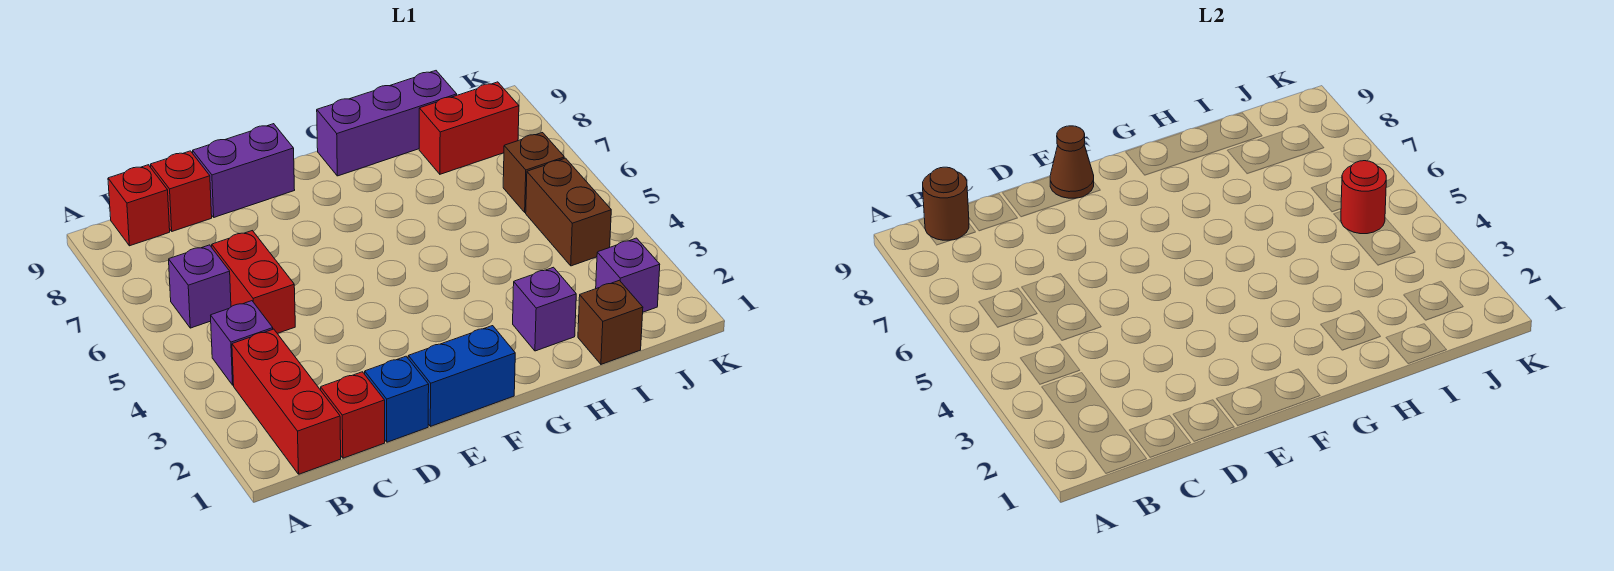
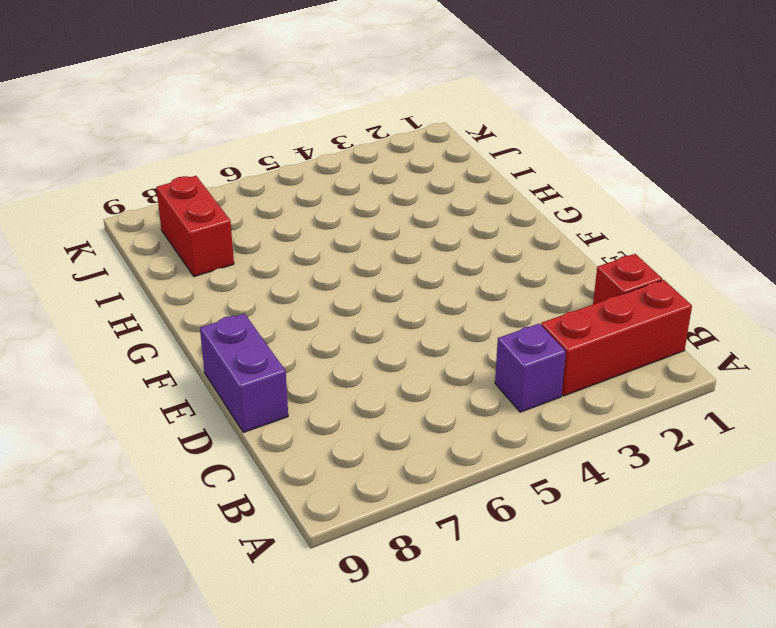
none -> purple 1x1 brick [169,245,231,328]
none -> red 1x1 brick [108,165,170,246]
none -> red 1x2 brick [212,231,295,333]

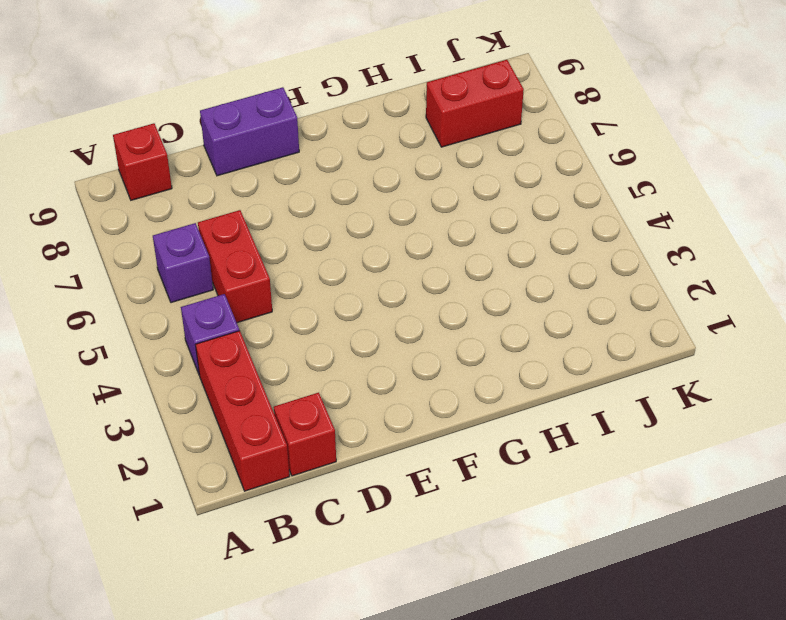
none -> red 1x1 brick [151,151,212,231]
none -> blue 1x1 brick [365,356,429,442]
none -> blue 1x2 brick [408,326,515,426]

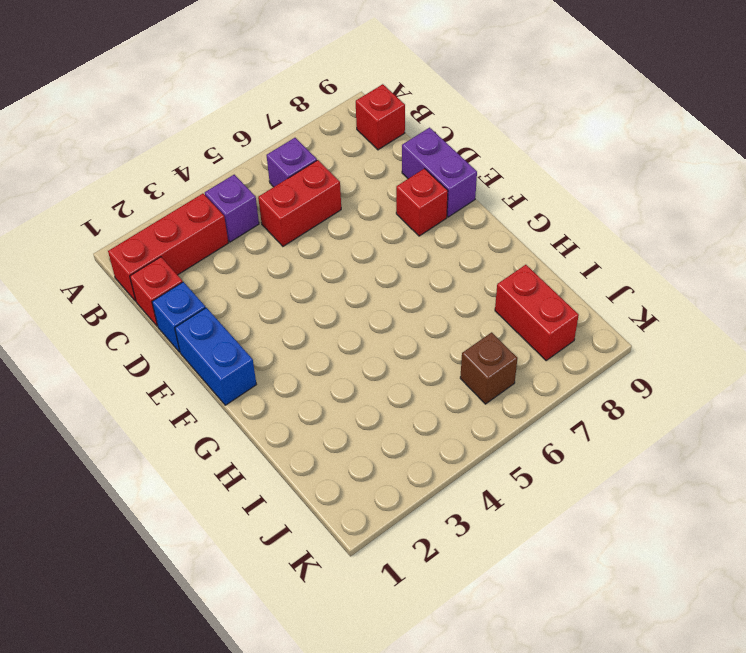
red 1x1 brick [396,169,448,236] -> red 1x1 brick moved to [151,151,212,231]
none -> purple 1x3 brick [317,71,457,176]
none -> purple 1x1 brick [513,267,576,351]
none -> brown 1x1 brick [578,280,643,364]

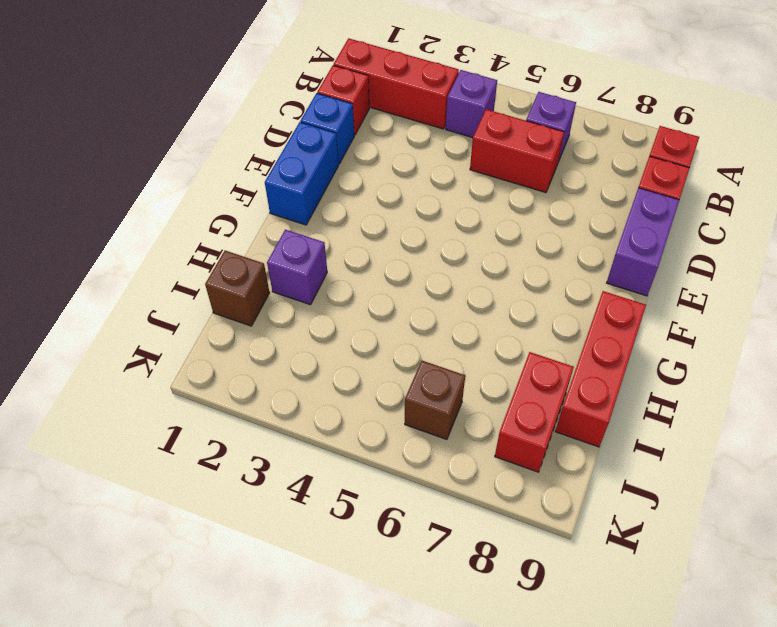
red 1x3 brick [555,291,646,447] -> purple 1x3 brick [317,71,457,176]
none -> purple 1x1 brick [596,238,660,312]
none -> brown 1x2 brick [526,158,611,266]
none -> brown 1x1 round brick [923,167,969,240]

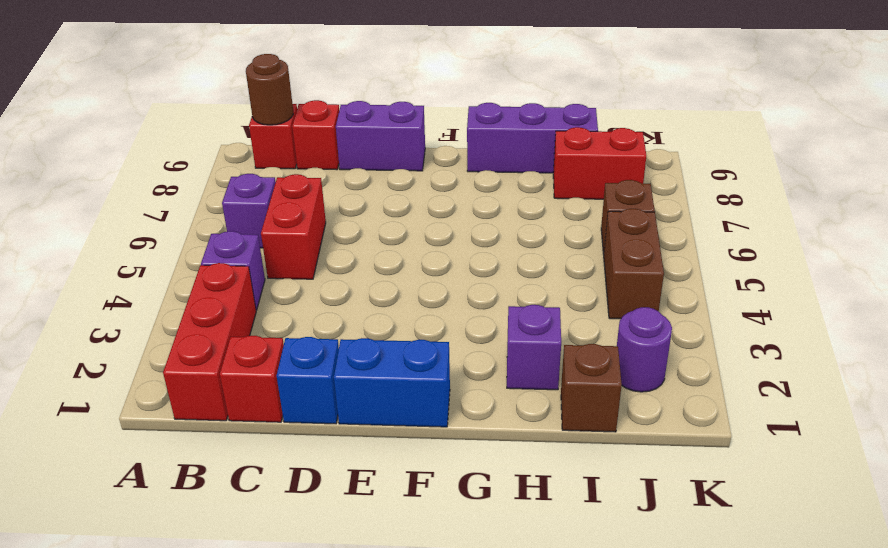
purple 1x1 round brick [617,307,672,392] -> purple 1x1 brick [596,238,660,312]
none -> brown 1x1 cone [1050,126,1094,198]
none -> red 1x1 round brick [1341,161,1386,234]

